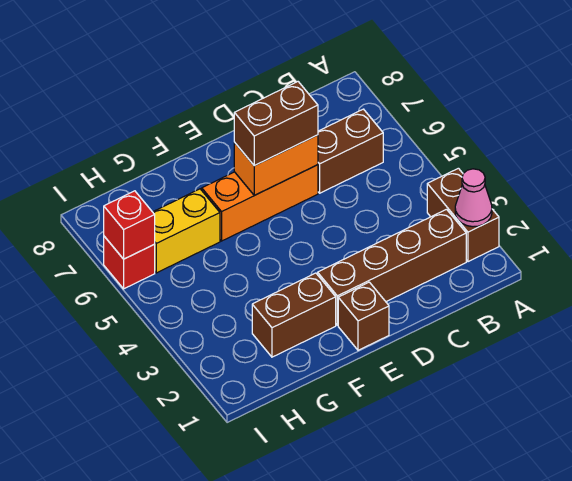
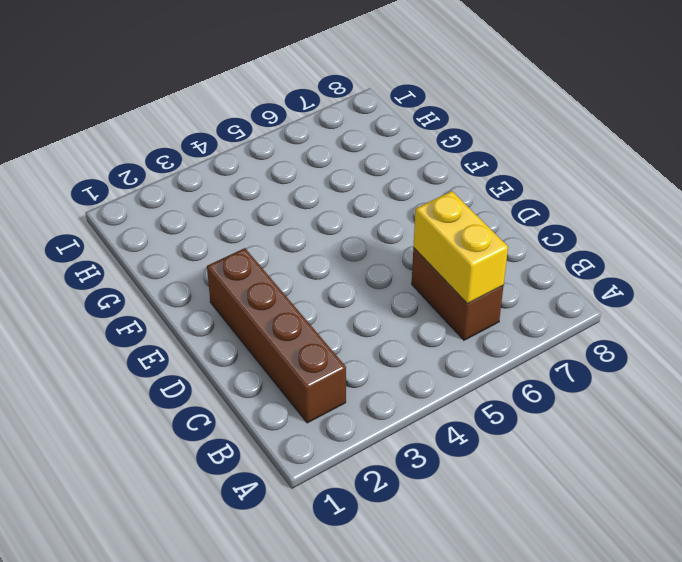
yellow 1x2 brick [413,191,508,304] -> yellow 1x2 brick moved to [153,189,220,273]
none -> brown 1x2 brick [427,168,499,262]
none -> orange 1x3 brick [202,165,318,241]
none -> brown 1x1 brick [338,282,389,350]

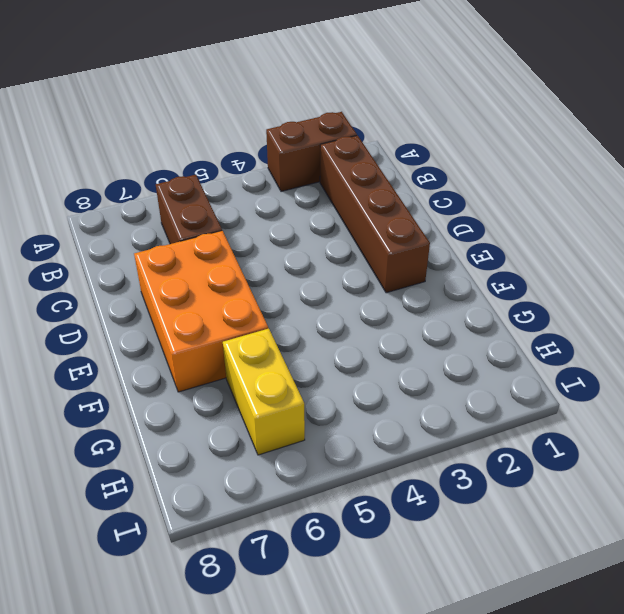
orange 2x3 brick [134,231,268,392] -> orange 1x3 brick [202,165,318,241]
none -> brown 1x1 brick [338,282,389,350]
none -> brown 1x2 brick [252,273,336,357]
none -> red 1x1 brick [104,236,155,289]

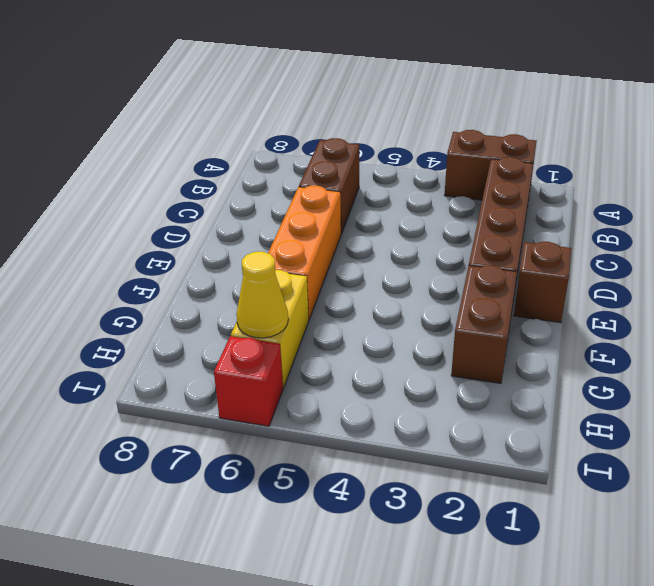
yellow 1x1 cone [236,252,288,338] -> none
none -> pink 1x1 cone [455,169,492,227]
none -> orange 1x2 brick [234,135,318,195]
none -> red 1x1 brick [104,191,155,259]

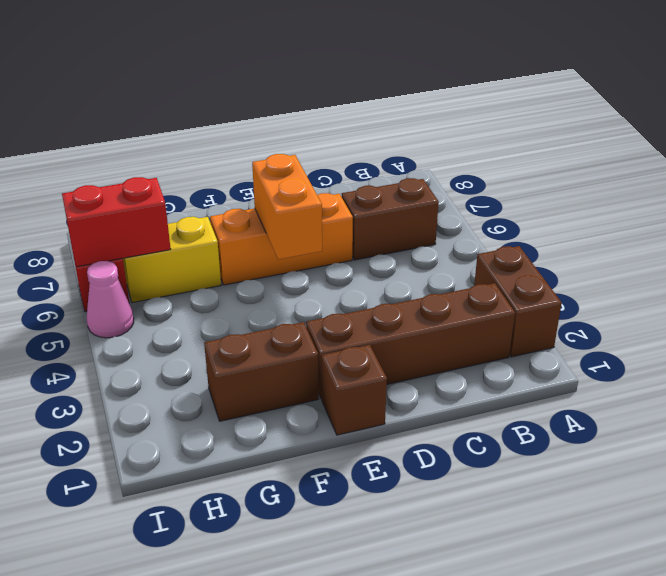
orange 1x2 brick [252,154,322,259] -> orange 1x2 brick turned to [234,135,318,195]
red 1x2 brick [62,177,171,267] -> red 1x1 brick [104,191,155,259]
pink 1x1 cone [87,261,134,338] -> pink 1x1 cone moved to [455,169,492,227]
none -> brown 1x2 brick [234,82,318,166]

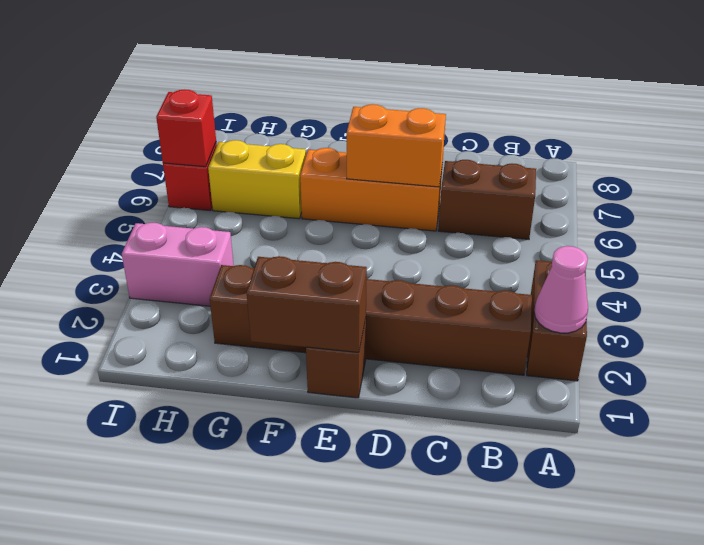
brown 1x2 brick [247,256,367,352] -> brown 1x2 brick moved to [234,82,318,166]
pink 1x2 brick [122,223,234,306] -> none

